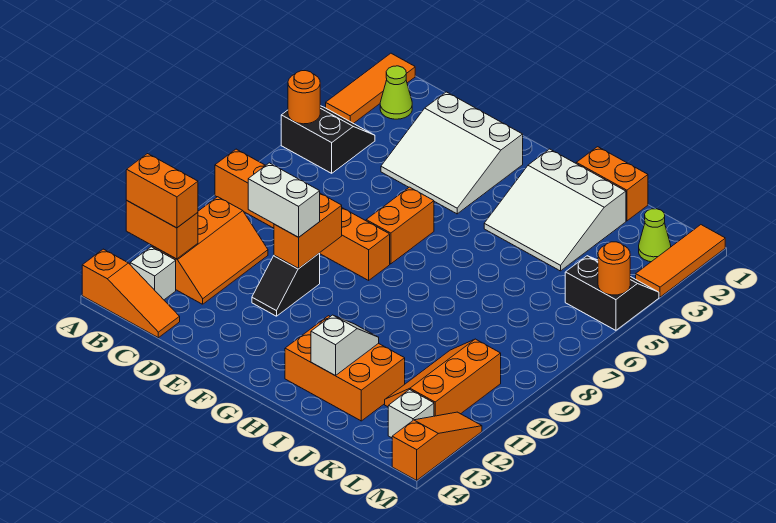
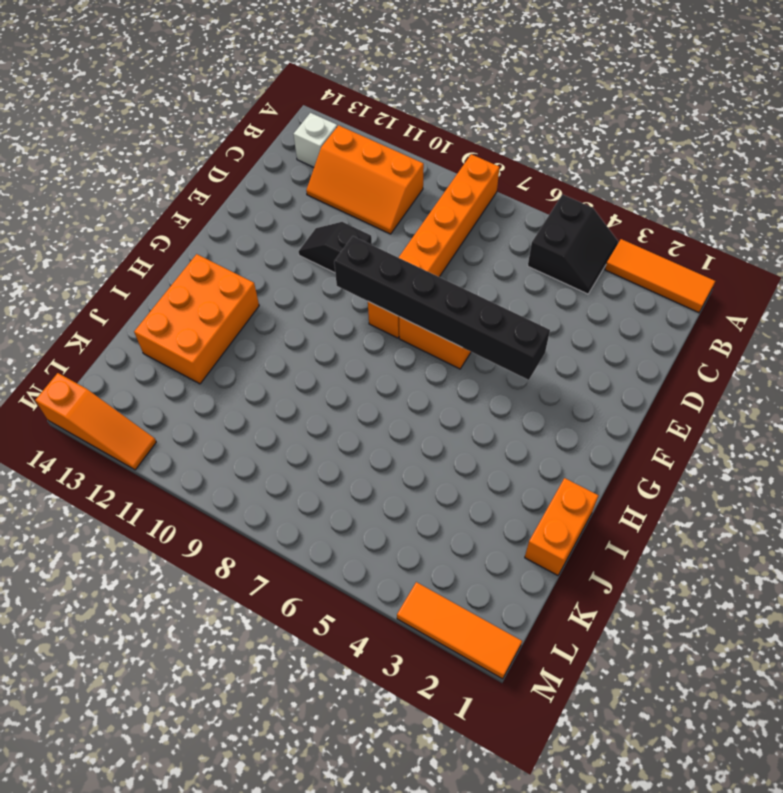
black 1x6 brick [334,236,550,380] -> none
none -> orange 1x3 slope [82,249,180,338]
none -> lime 1x1 cone [380,66,412,119]
none -> white 3x3 slope [381,92,523,214]

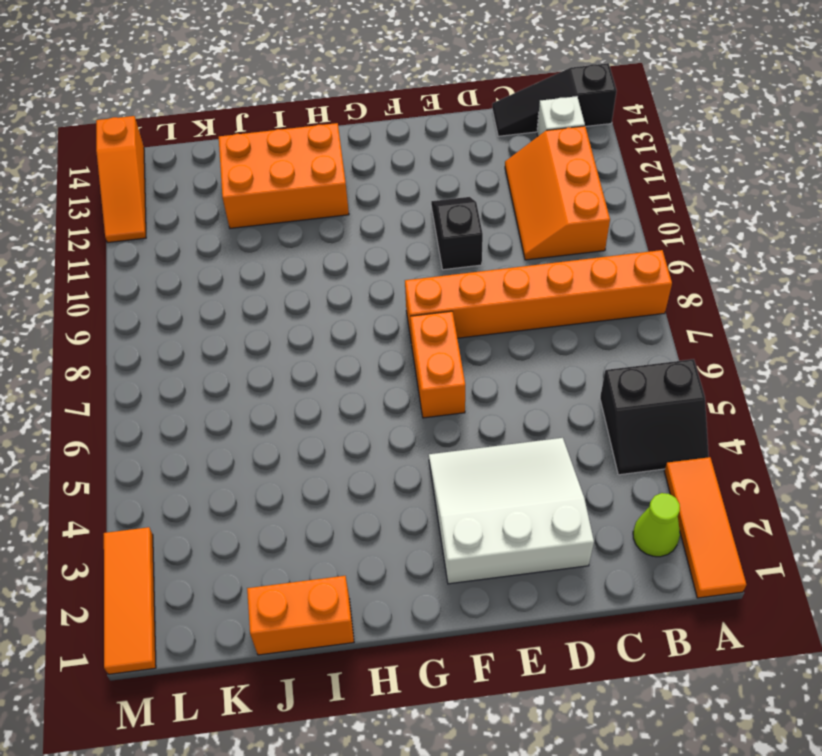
black 1x3 slope [492,63,617,136] -> orange 1x3 slope [82,249,180,338]
none -> white 3x3 slope [484,149,626,271]
none -> orange 2x3 slope [385,339,501,416]
none -> lime 1x1 cone [639,209,671,262]

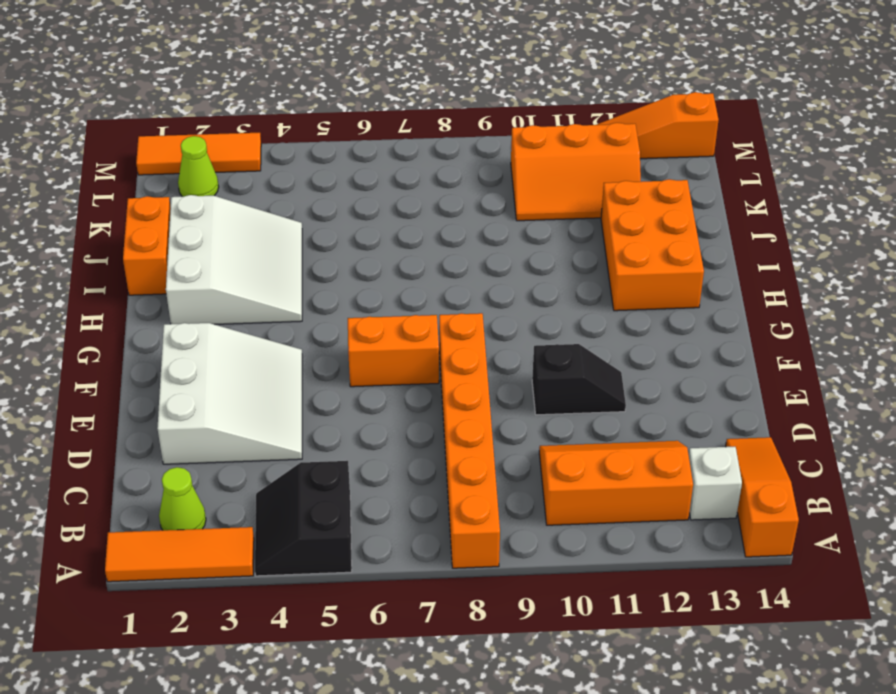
none -> black 2x2 slope [565,256,659,330]
none -> white 1x1 brick [388,390,434,438]
none -> orange 1x1 round brick [288,71,320,124]

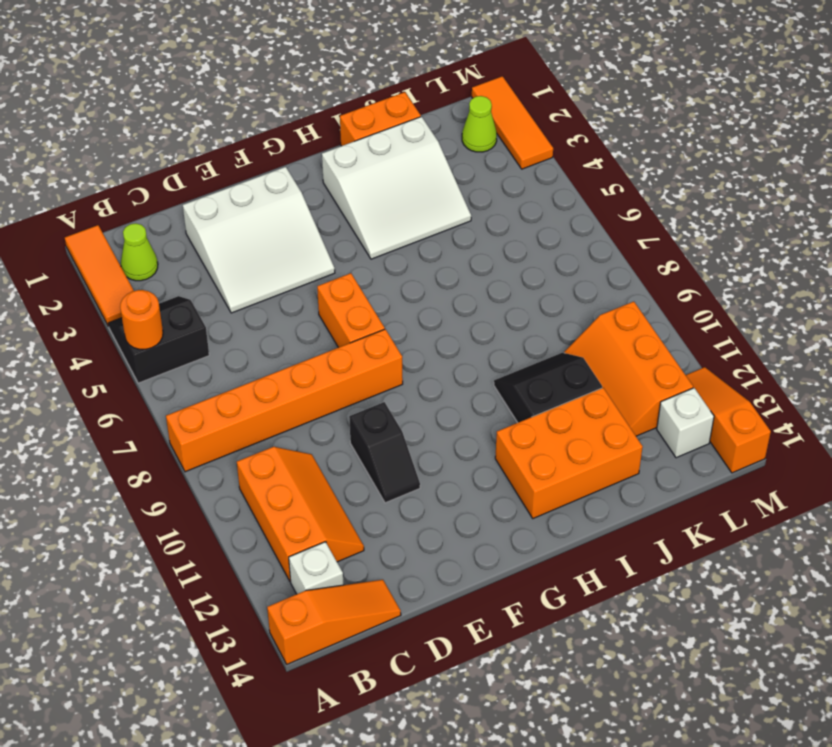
black 2x2 slope [494,353,602,423] -> black 2x2 slope moved to [565,256,659,330]
none -> orange 1x2 brick [126,201,198,259]
none -> orange 1x2 brick [274,193,342,268]
none -> white 1x2 slope [311,315,379,376]

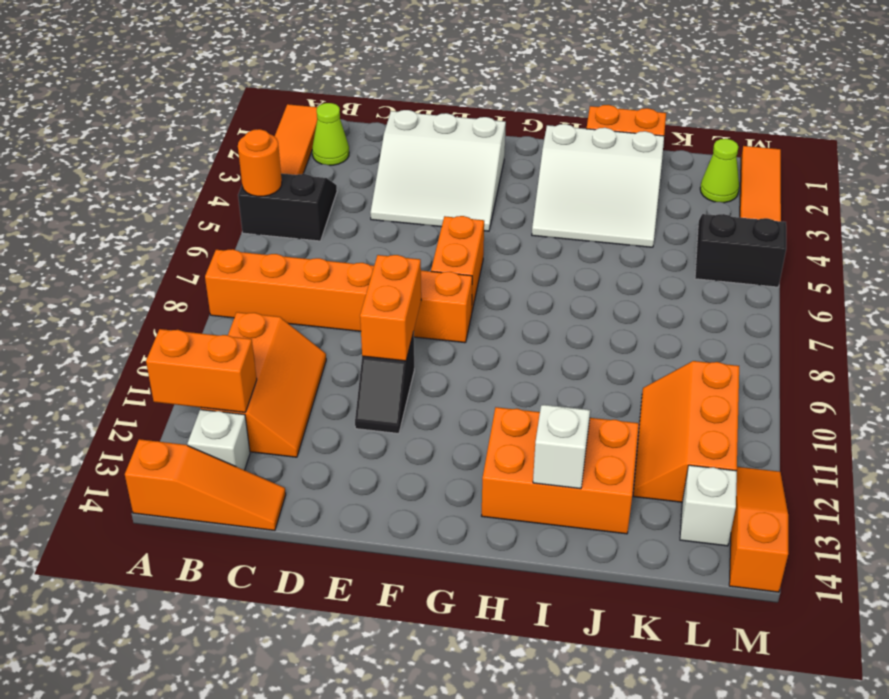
none -> orange 1x1 round brick [598,242,630,295]
none -> orange 1x2 brick [126,154,198,228]
none -> white 1x2 brick [248,163,320,237]

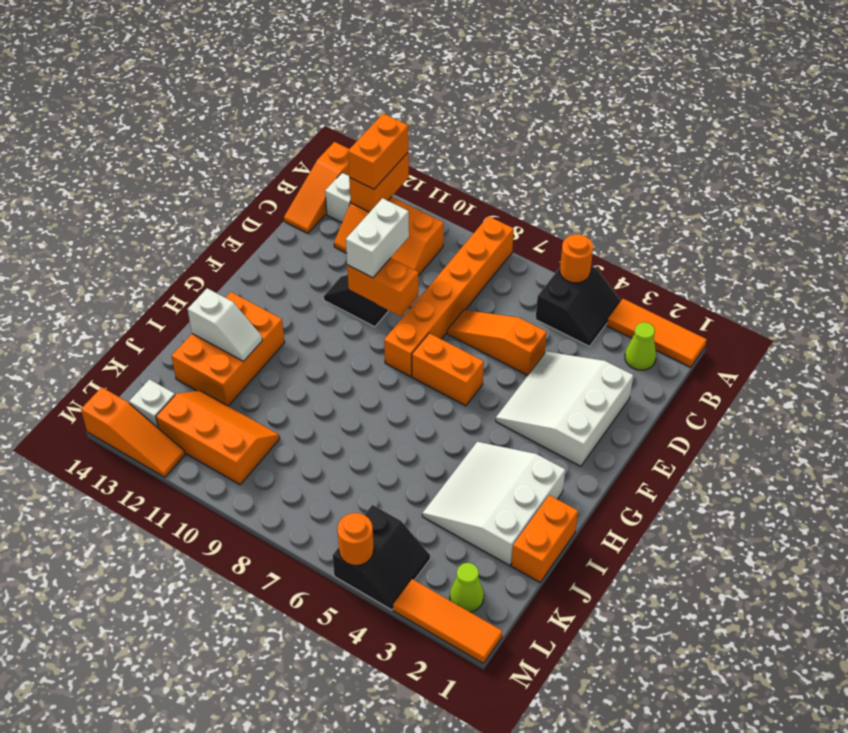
orange 1x3 slope [447,310,547,375] -> none

